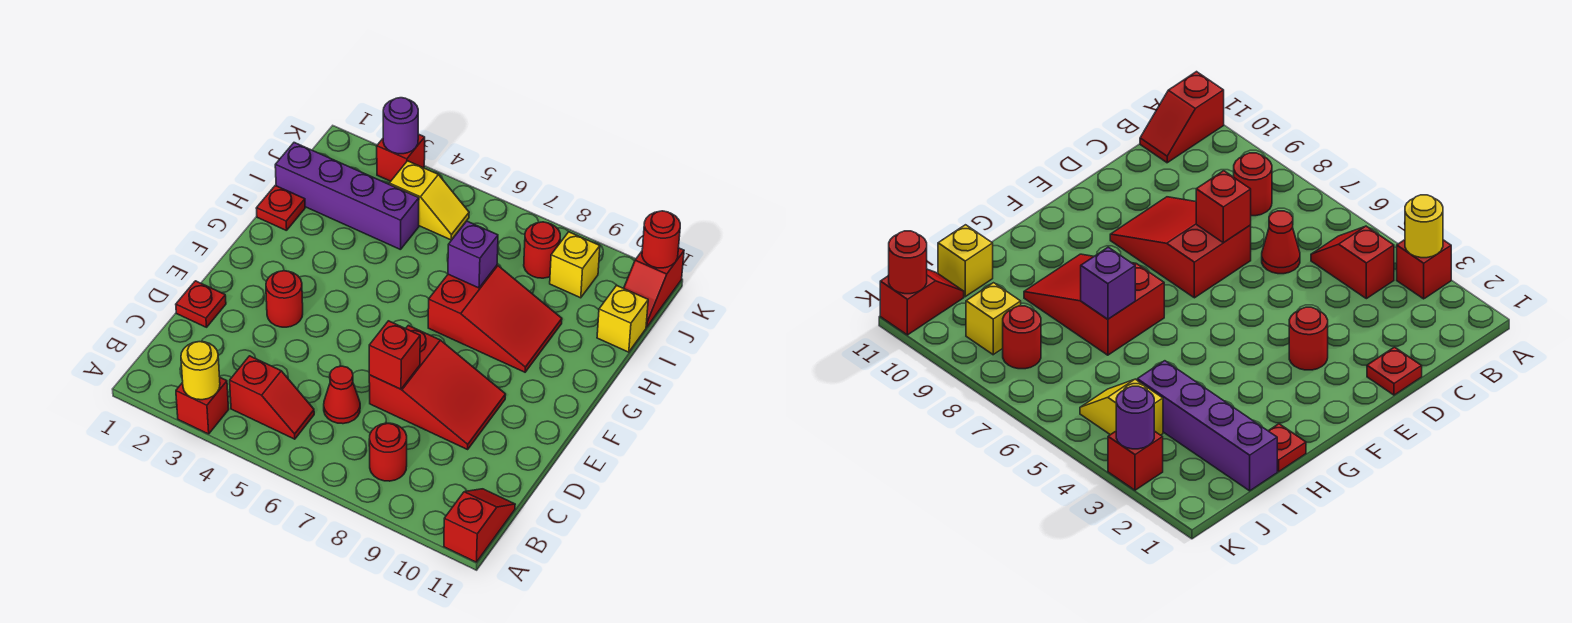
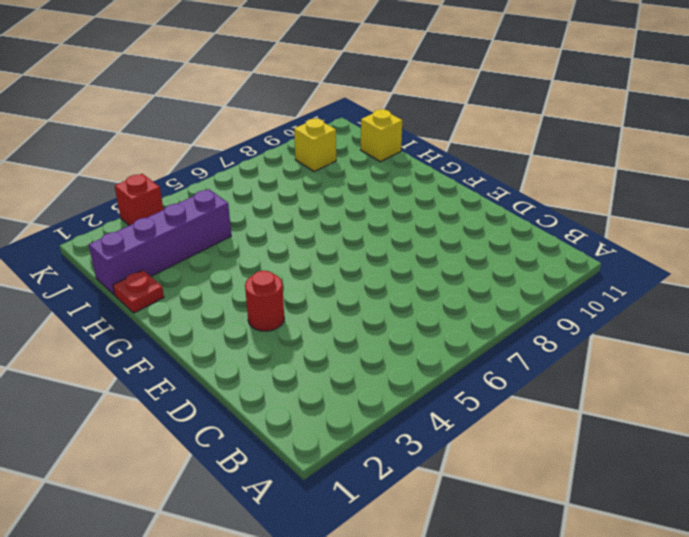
none -> red 1x1 brick [176,378,229,434]
none -> red 1x2 slope [444,489,515,562]
none -> red 1x2 slope [230,356,314,439]

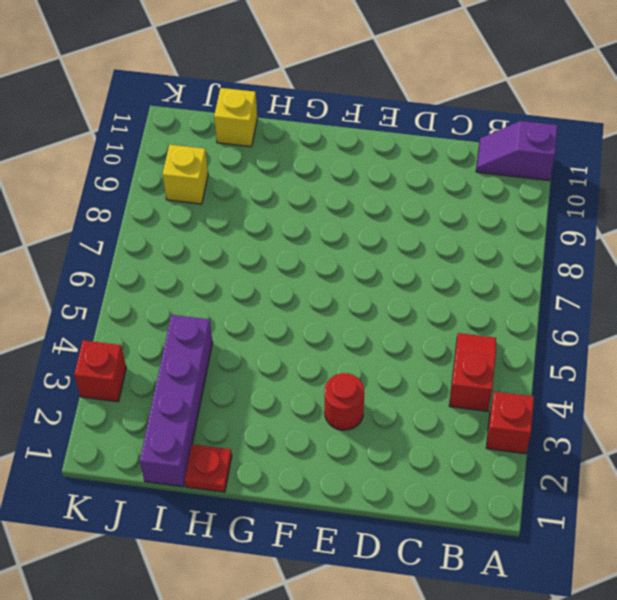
purple 1x2 slope [476,121,558,180] -> red 1x2 slope [444,489,515,562]
none -> red 1x1 round brick [369,423,407,481]
none -> red 1x1 cone [324,366,360,424]
none -> red 1x1 plate [176,281,226,327]

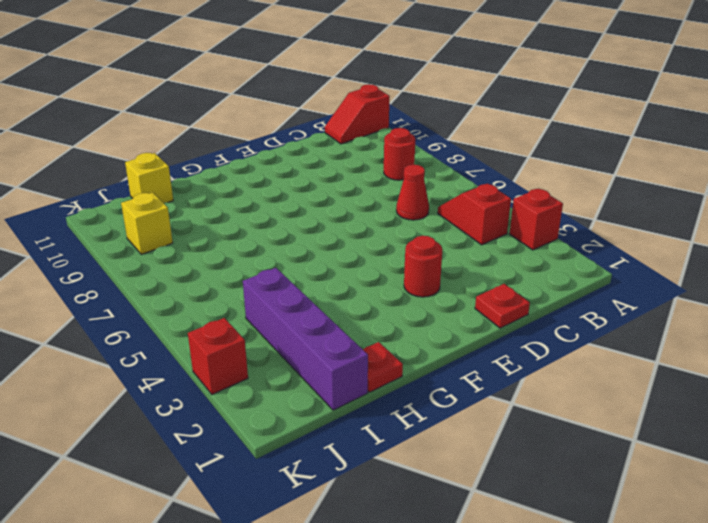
none -> red 2x3 slope [369,325,506,449]
none -> red 2x3 slope [428,265,562,372]
none -> yellow 1x2 slope [389,161,469,240]

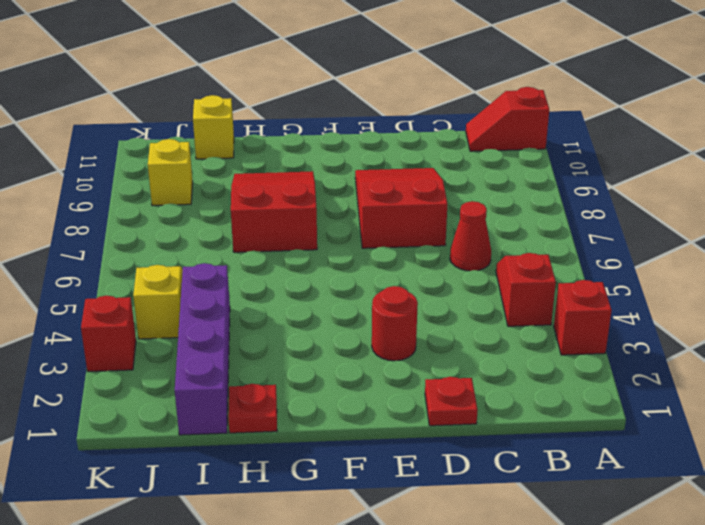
none -> red 1x1 round brick [369,423,407,481]
none -> red 1x1 round brick [524,222,560,278]
none -> red 1x2 slope [624,248,684,327]

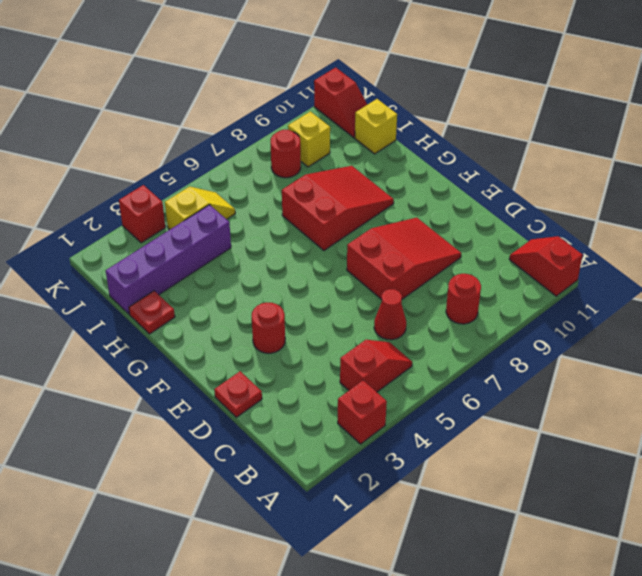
none -> yellow 1x1 round brick [181,342,220,400]
none -> red 1x1 brick [369,321,420,389]
none -> purple 1x1 brick [448,221,498,288]

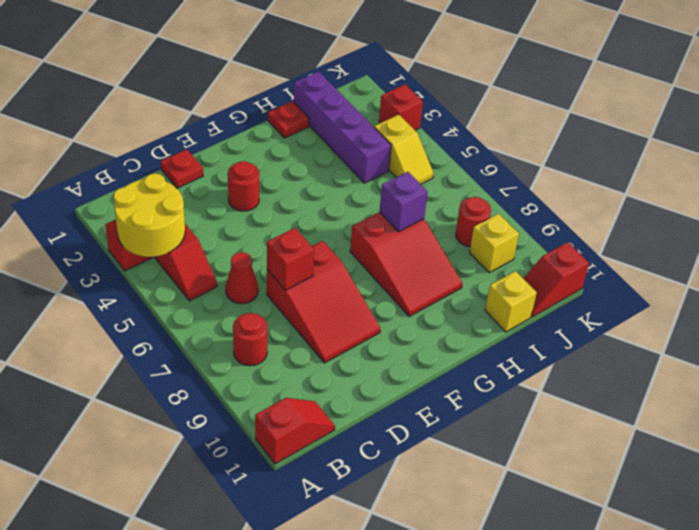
yellow 2x2 round brick [114,173,185,257] -> yellow 1x1 round brick [181,342,220,400]
none -> purple 1x1 round brick [383,98,418,154]
none -> red 1x1 round brick [642,211,680,268]

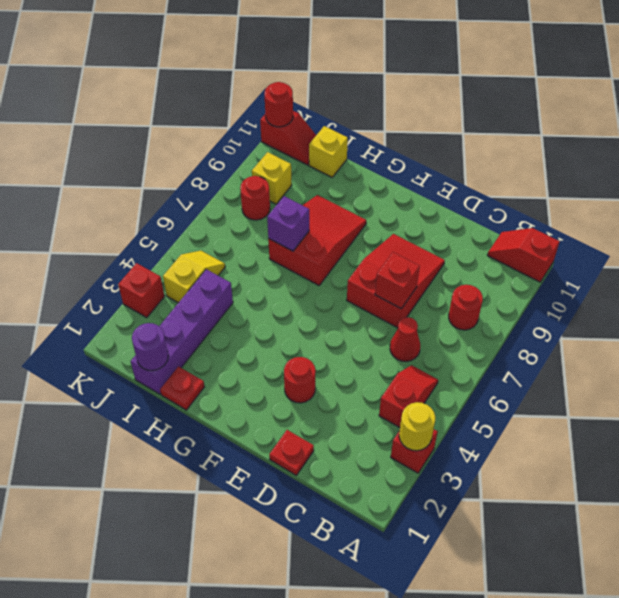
purple 1x1 round brick [132,323,168,371] -> purple 1x1 round brick moved to [383,98,418,154]

